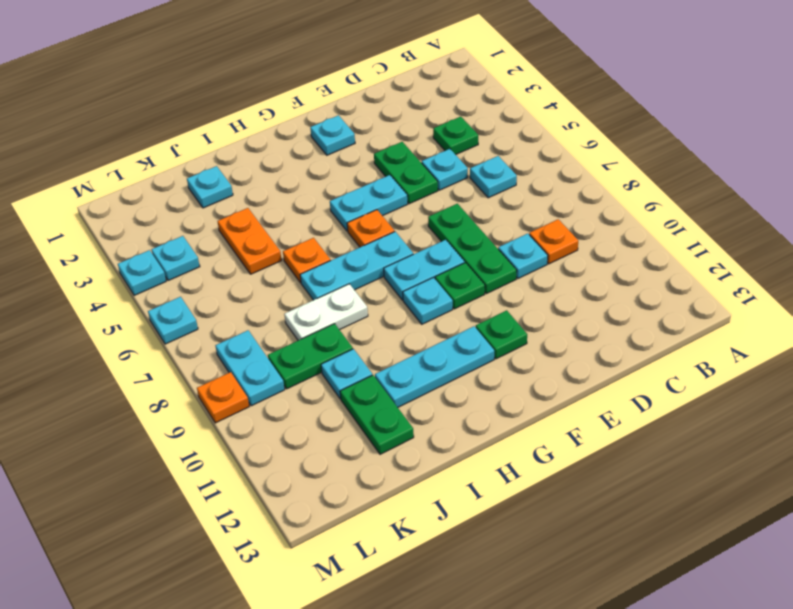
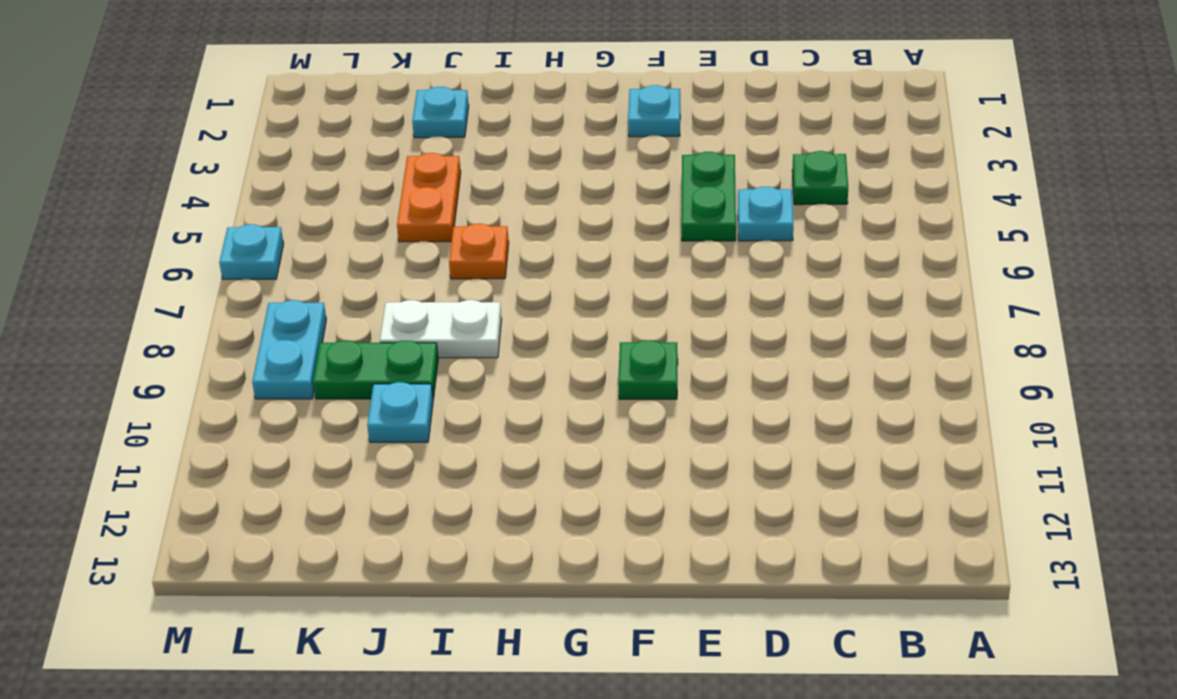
none -> cyan 1x1 plate [470,156,517,198]
none -> orange 1x1 plate [529,219,578,264]
none -> cyan 1x1 plate [498,234,548,278]

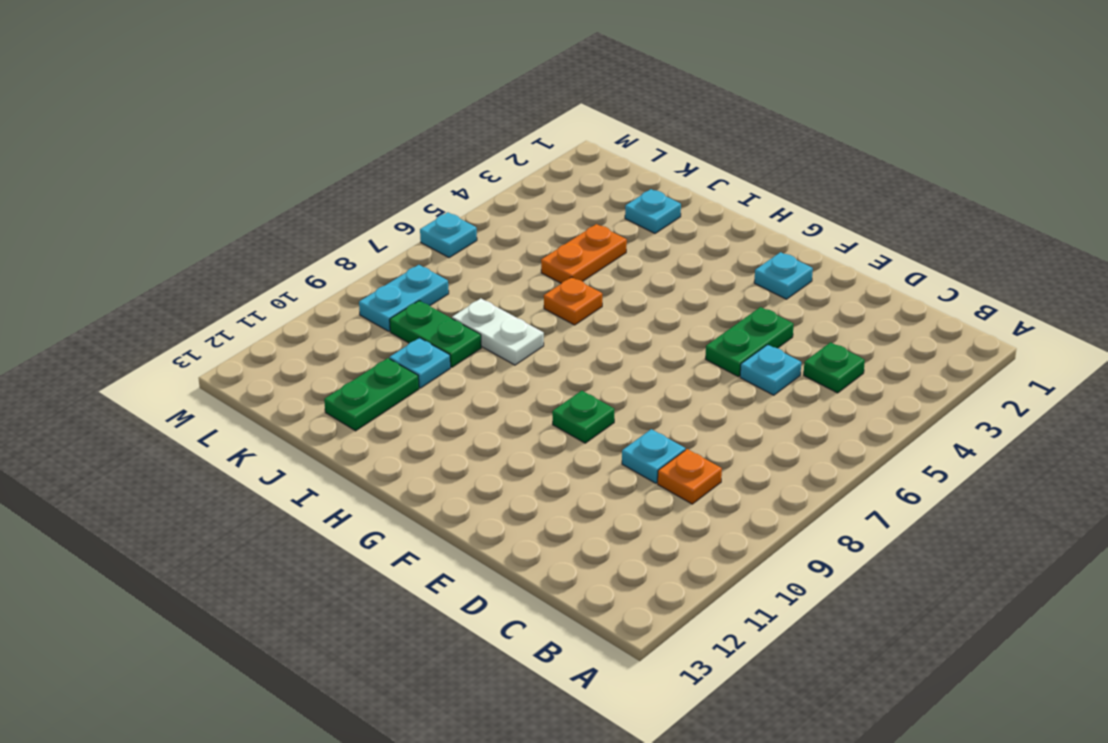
none -> cyan 1x1 plate [470,156,517,198]
none -> green 1x3 plate [428,204,517,294]
none -> cyan 1x2 plate [330,175,408,231]

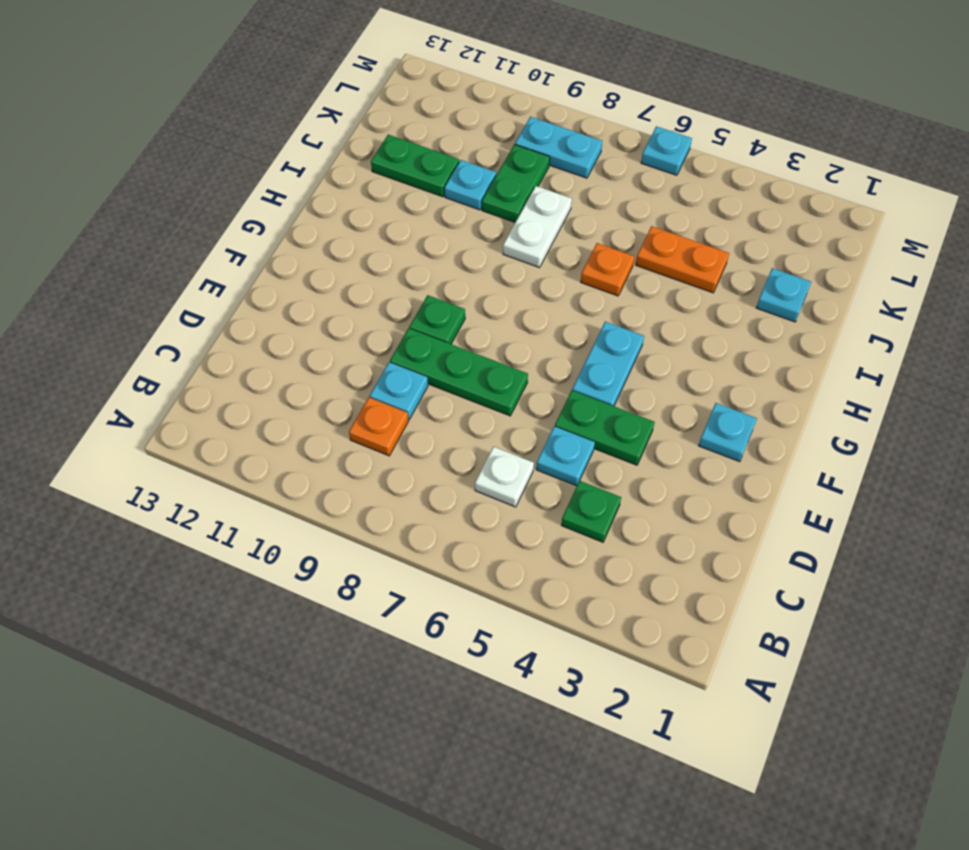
white 1x1 plate [475,447,534,507] -> cyan 1x1 plate [470,156,517,198]
none -> cyan 1x2 plate [384,240,465,300]
none -> green 1x1 plate [476,310,527,359]
none -> orange 1x1 plate [347,210,395,247]

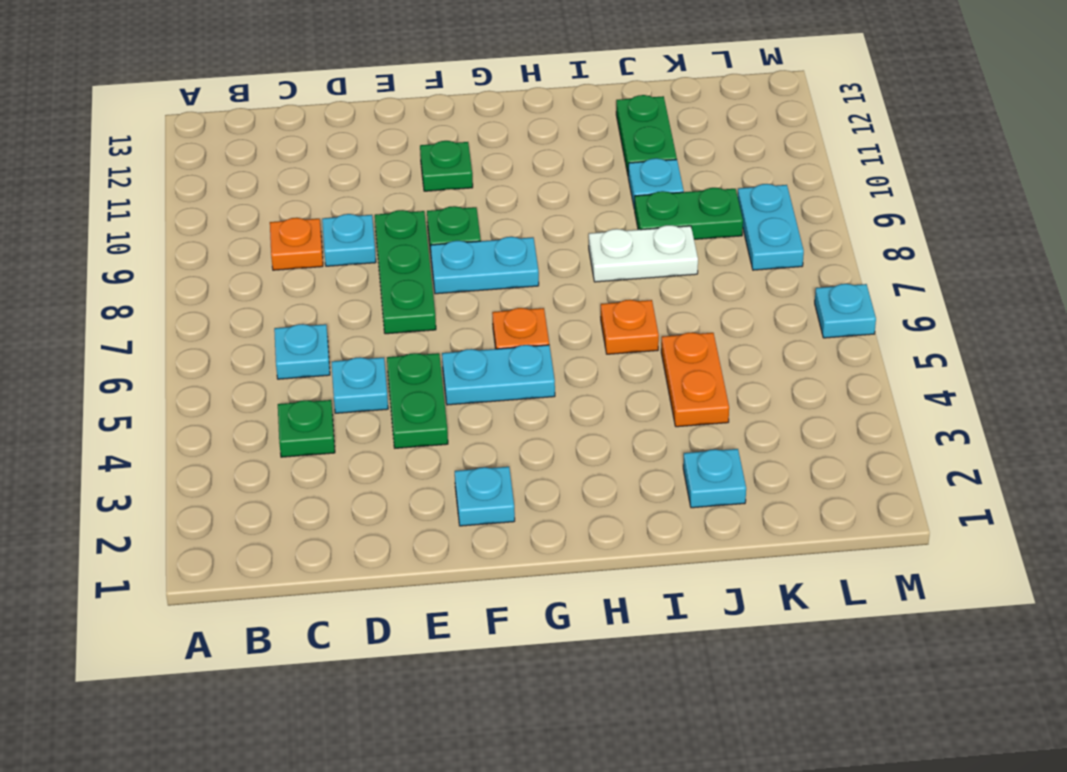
none -> cyan 1x3 plate [300,232,413,300]
none -> cyan 1x1 plate [403,278,453,324]
none -> cyan 1x3 plate [375,326,494,407]

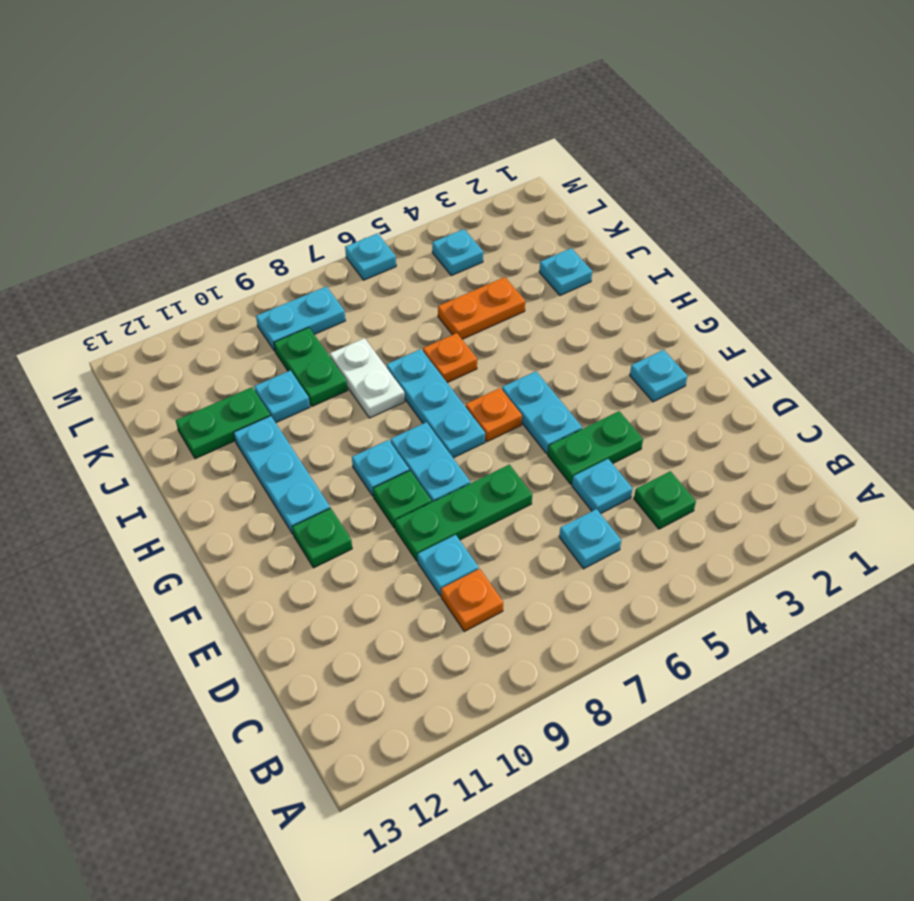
none -> cyan 1x1 plate [118,250,166,296]
none -> orange 1x1 plate [197,372,249,423]

